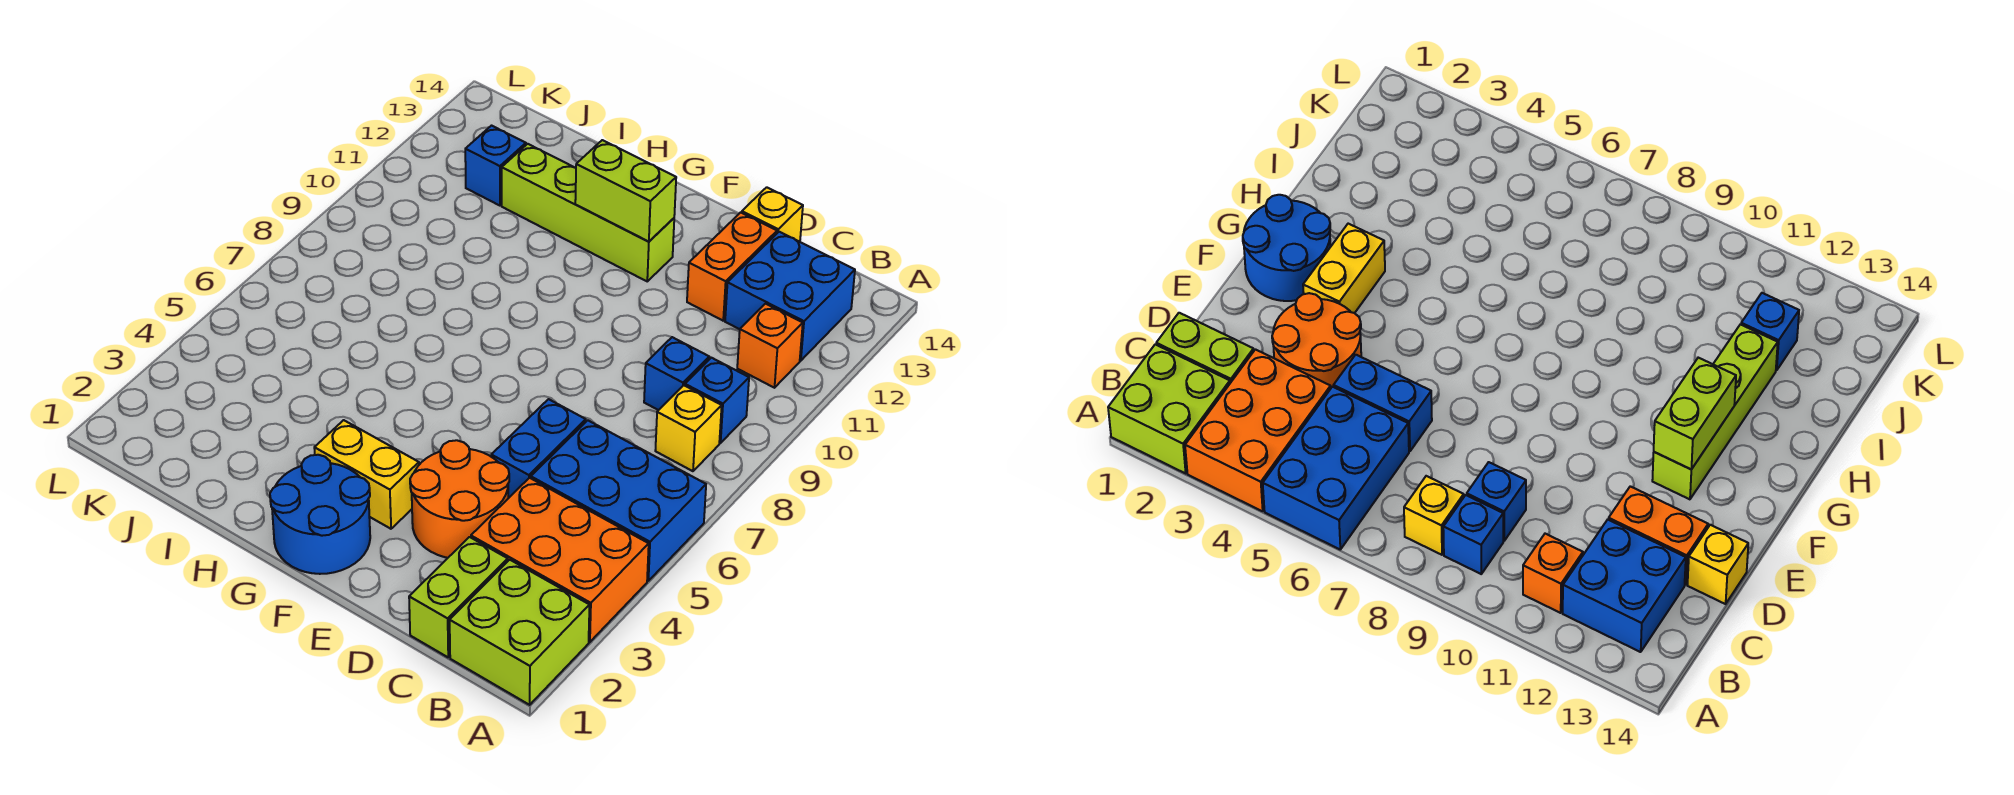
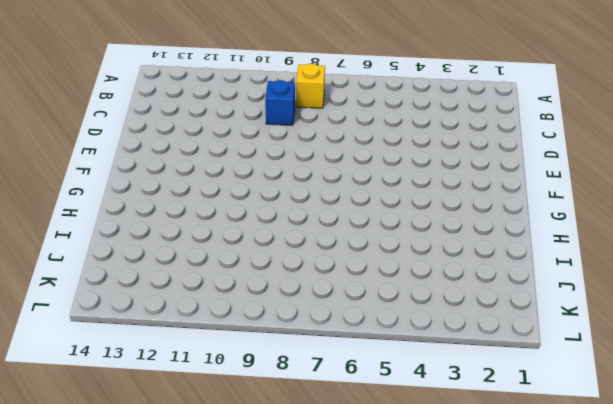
none -> lime 2x2 brick [450,560,589,705]
none -> orange 2x3 brick [471,478,649,642]
none -> blue 2x3 brick [531,420,706,581]

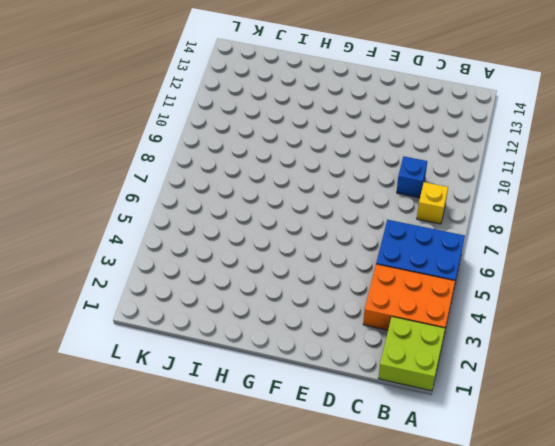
none -> blue 1x1 brick [685,358,749,443]
none -> orange 1x1 brick [737,304,803,388]
none -> blue 2x2 brick [725,232,855,361]

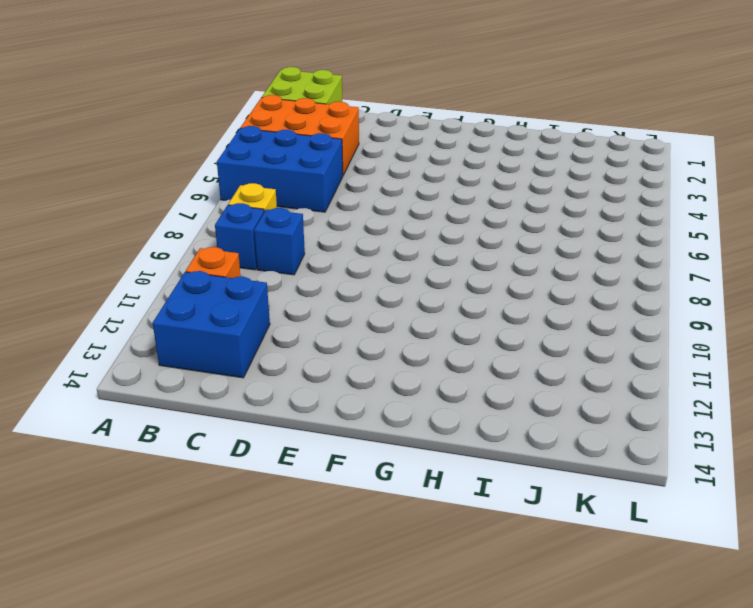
none -> lime 1x2 brick [409,537,508,657]
none -> orange 2x2 round brick [410,440,509,558]
none -> blue 1x2 brick [491,399,586,498]

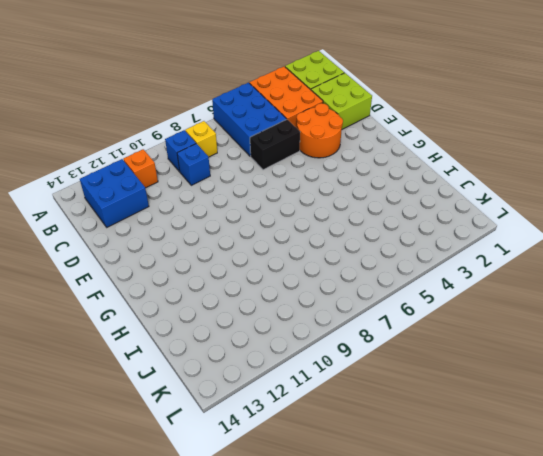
lime 2x2 brick [311,73,372,129] -> lime 1x2 brick [409,537,508,657]
black 1x2 brick [250,120,300,170] -> blue 1x2 brick [491,399,586,498]
none -> orange 1x2 brick [687,212,777,321]
none -> yellow 1x1 brick [742,187,803,242]
none -> blue 2x2 round brick [270,455,370,574]

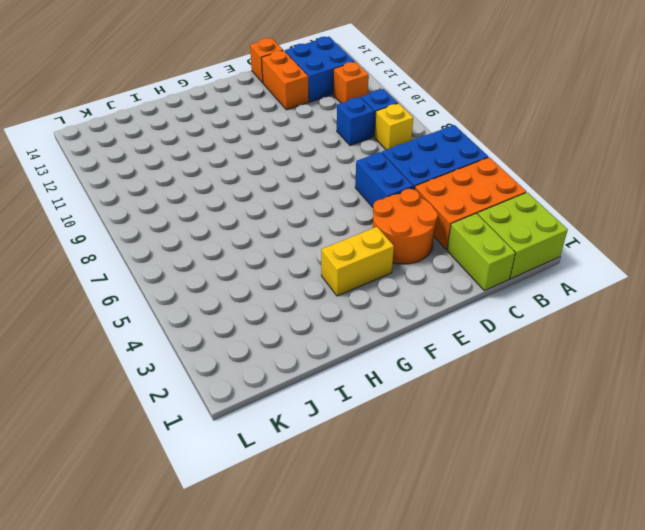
orange 1x1 brick [250,38,283,83] -> yellow 1x1 brick [742,187,803,242]
none -> blue 2x2 round brick [270,455,370,574]
none -> lime 1x4 brick [502,144,674,281]
none -> blue 1x1 brick [465,126,526,206]

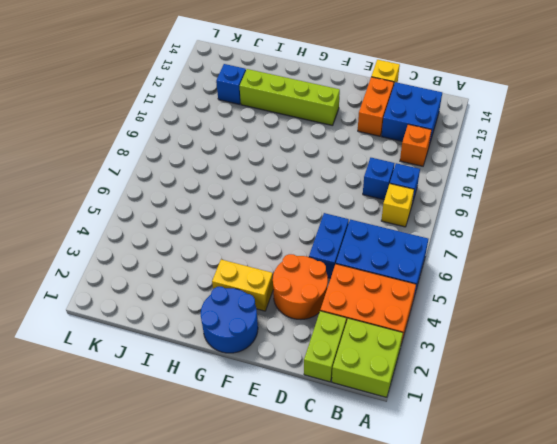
none -> lime 1x2 brick [575,140,676,242]

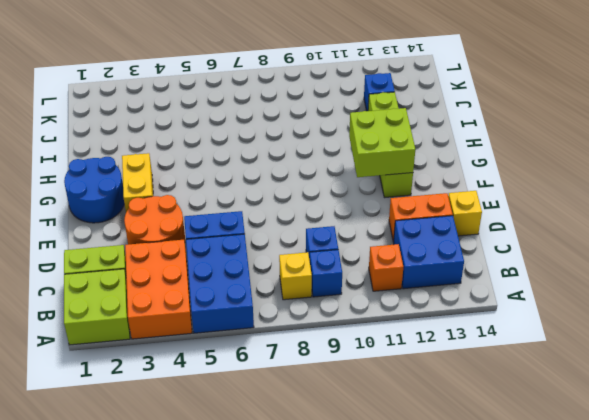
lime 2x2 brick [349,108,415,177] -> lime 1x2 brick [575,140,676,242]

